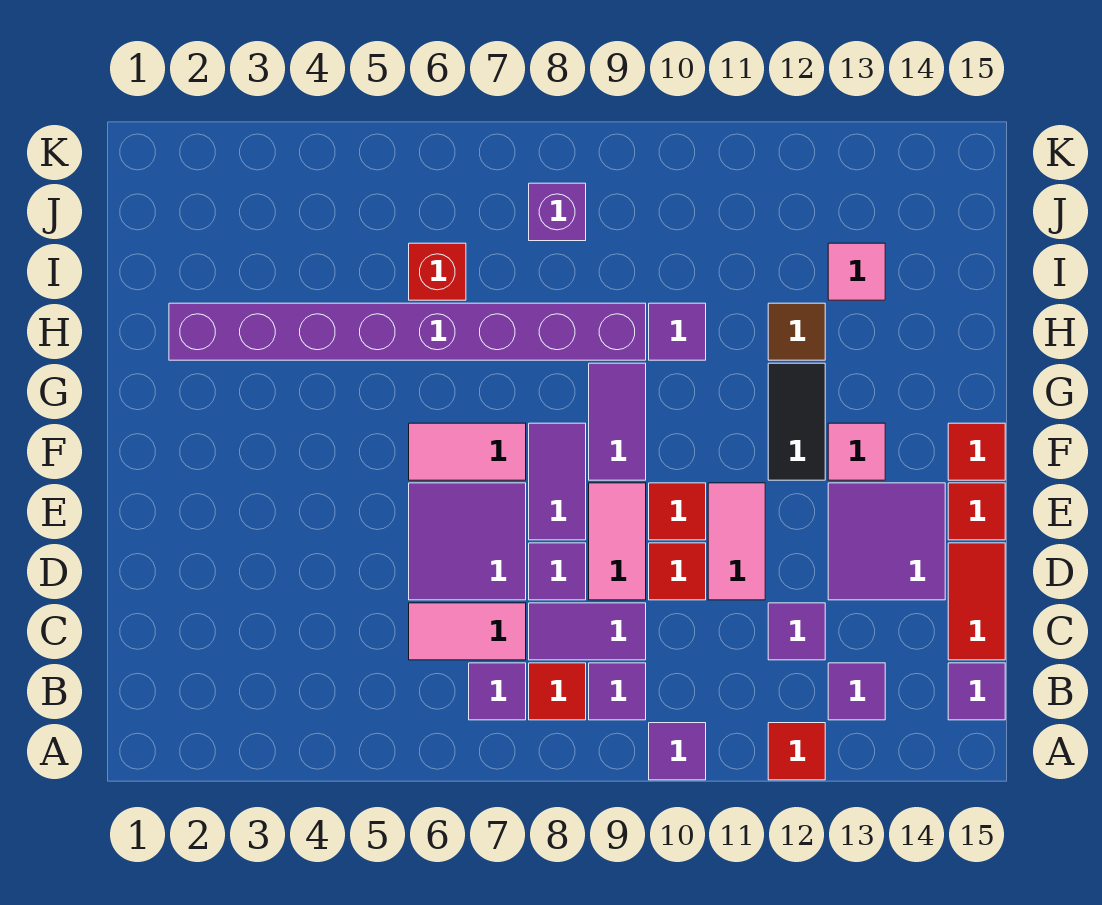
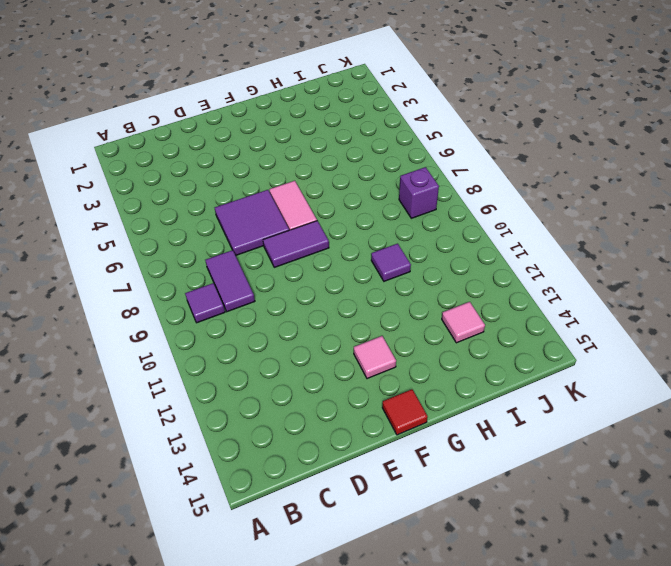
none -> purple 1x1 tile [649,723,706,780]
none -> red 1x1 tile [768,723,825,780]
none -> purple 1x1 tile [469,663,526,720]
none -> red 1x1 tile [529,663,586,720]

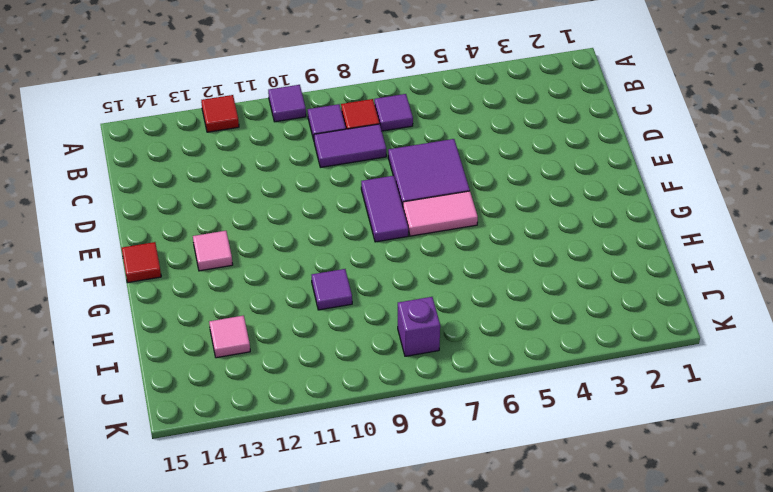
none -> purple 1x1 tile [828,663,885,720]
none -> purple 1x1 tile [948,663,1005,720]
none -> pink 1x2 tile [409,603,526,660]
none -> purple 1x1 tile [768,603,825,660]

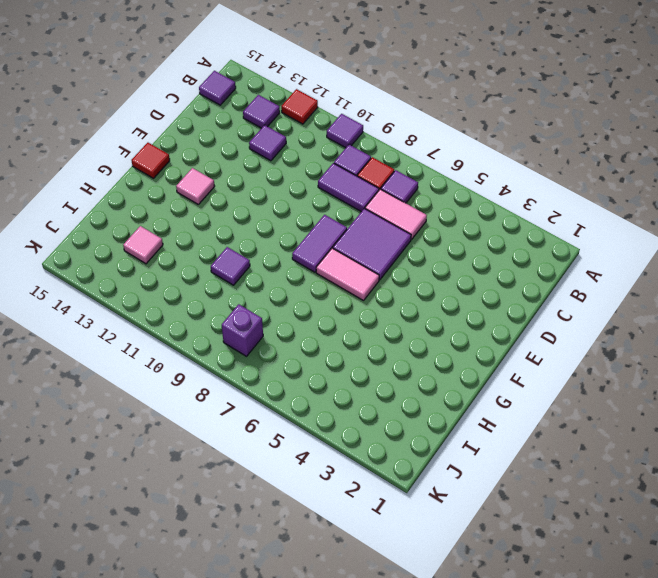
none -> red 1x2 tile [948,543,1005,660]
none -> purple 1x1 tile [529,543,586,600]
none -> pink 1x2 tile [589,483,646,600]
none -> red 1x1 tile [649,543,706,600]

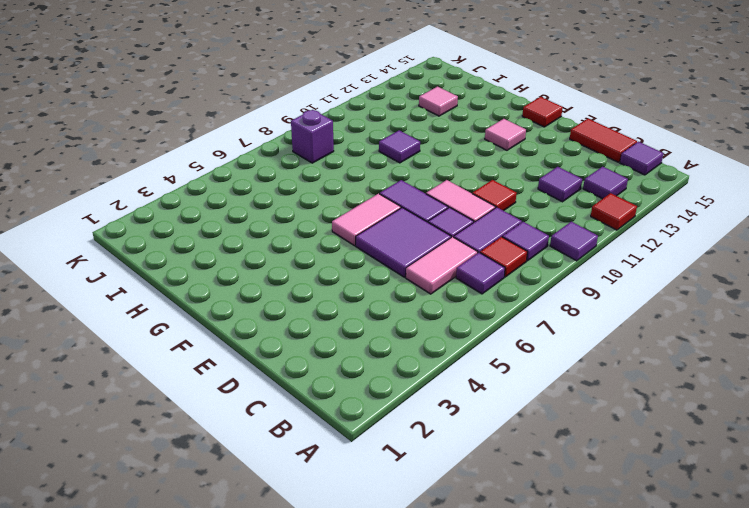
none -> pink 1x2 tile [708,483,765,600]
none -> purple 2x2 tile [828,483,945,600]
none -> red 1x1 tile [649,483,706,540]
none -> red 1x1 tile [948,483,1005,540]

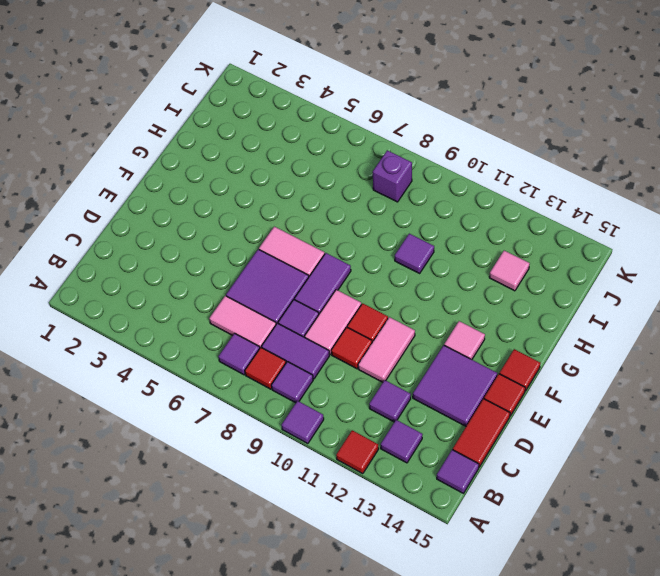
none -> purple 1x2 tile [589,363,646,480]
none -> black 1x2 tile [768,363,825,480]
none -> purple 1x8 brick [169,303,646,360]
none -> brown 1x1 tile [768,303,825,360]

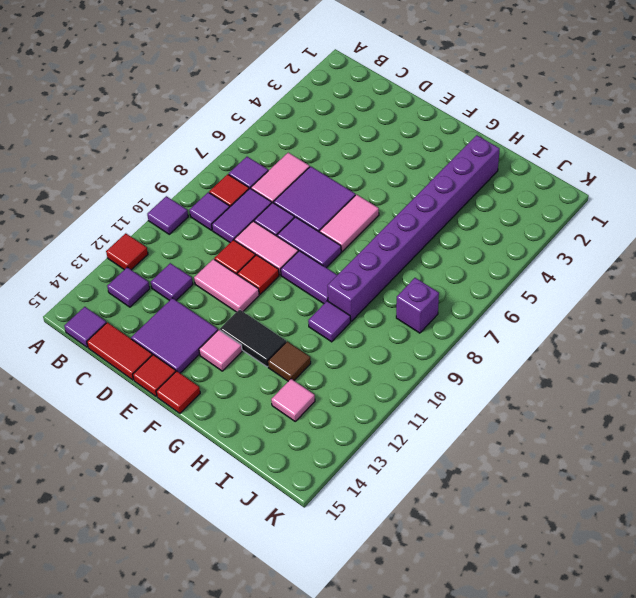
none -> red 1x1 brick [409,243,466,300]

